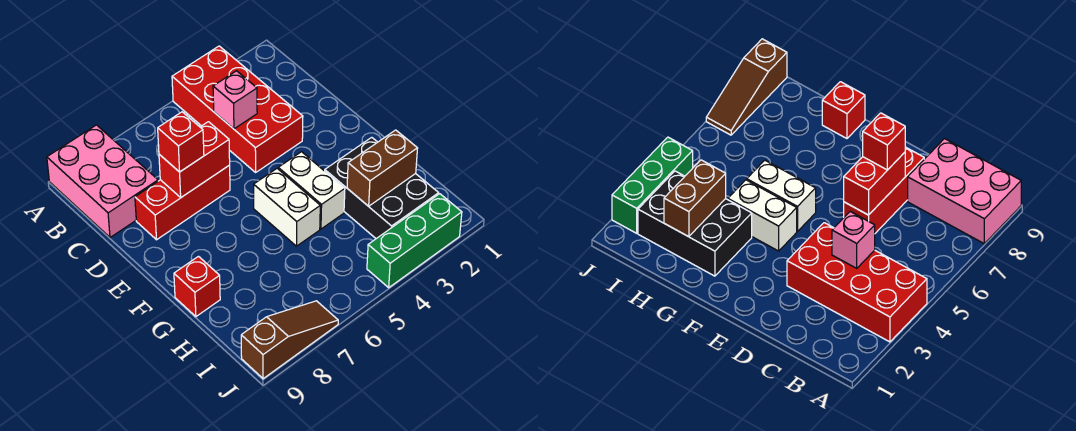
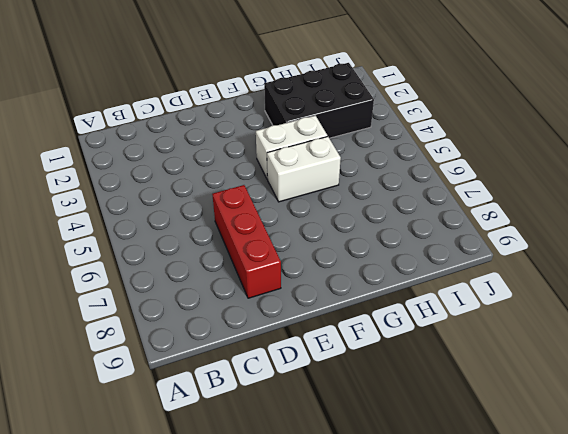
none -> red 2x4 brick [172,46,303,172]
none -> pink 2x3 brick [47,125,158,237]
none -> red 1x1 brick [174,257,220,317]

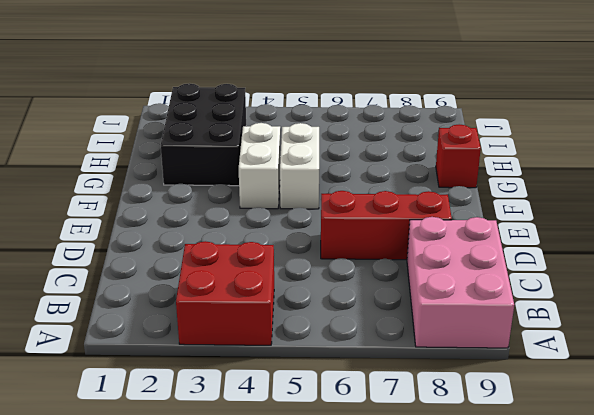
red 2x2 brick [176,241,274,345] -> red 2x4 brick [172,46,303,172]
none -> green 1x3 brick [367,194,462,288]
none -> brown 1x3 slope [241,301,338,379]
none -> pink 1x1 brick [213,71,257,129]

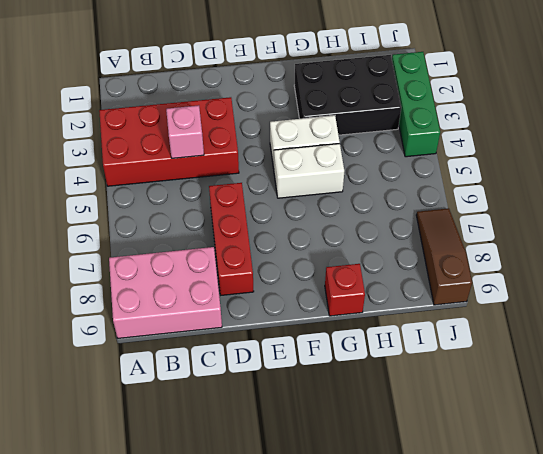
none -> red 1x2 brick [159,122,230,197]
none -> brown 1x2 brick [347,130,418,206]
none -> red 1x1 brick [158,112,204,172]

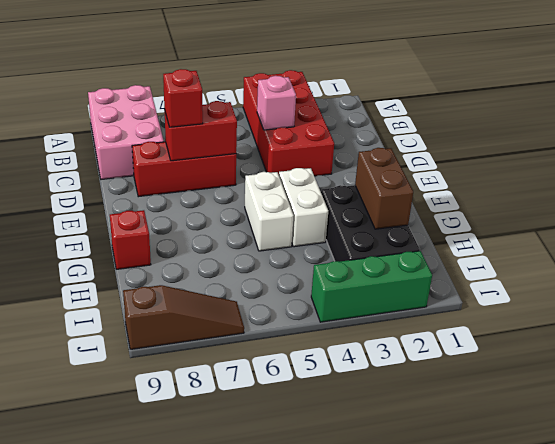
brown 1x2 brick [355,148,413,229] -> brown 1x2 brick turned to [347,130,418,206]

